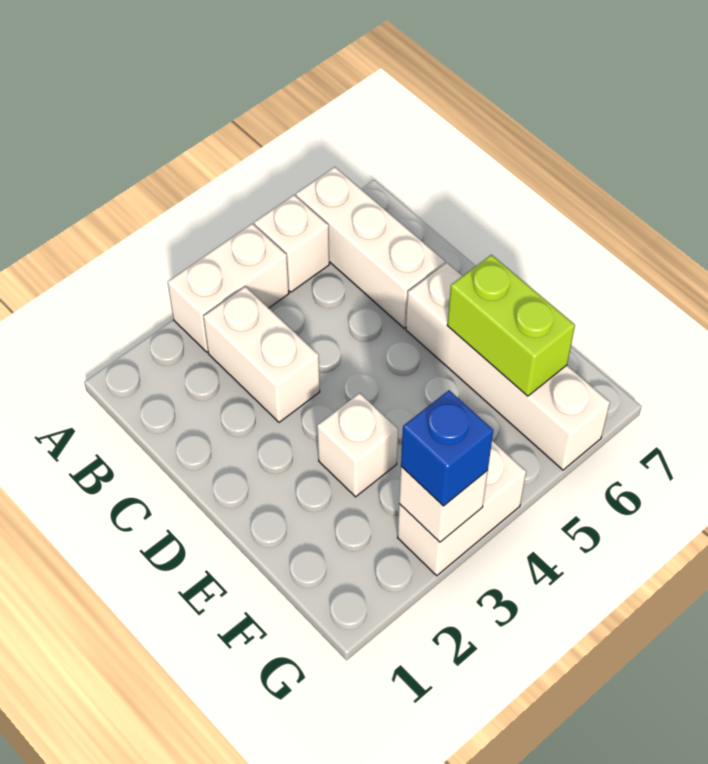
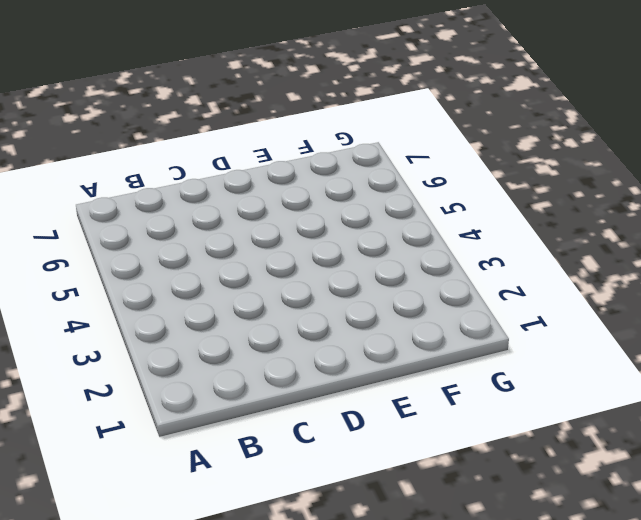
none -> white 1x2 brick [168,224,289,352]
none -> white 1x1 brick [254,195,329,292]

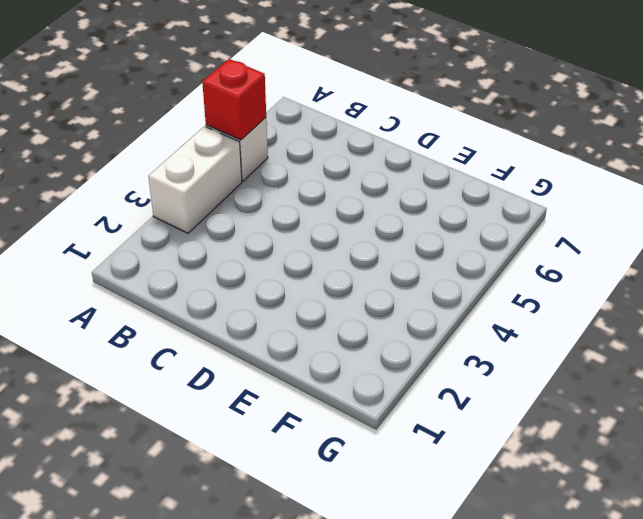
red 1x1 brick [202,59,266,140] -> none
none -> white 1x3 brick [296,167,445,328]
none -> white 1x2 brick [203,286,320,422]

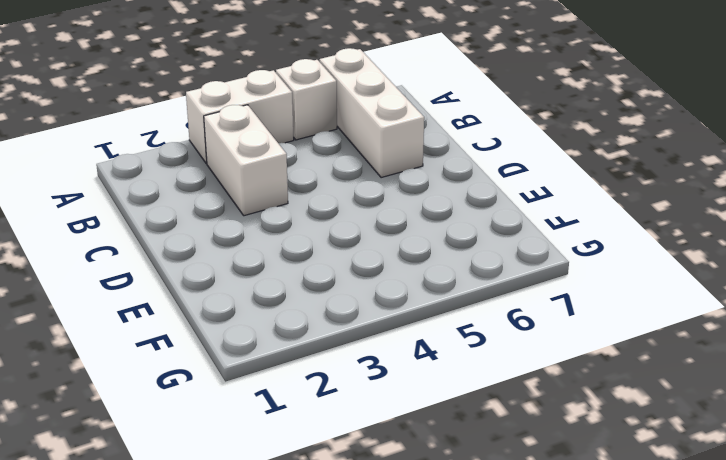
none -> white 1x4 brick [406,263,610,470]
none -> white 1x1 brick [317,393,398,497]

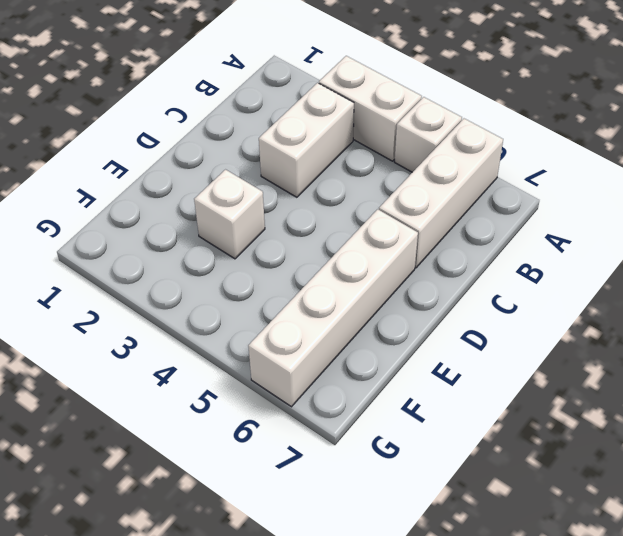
none -> white 1x2 brick [397,441,526,576]
none -> lime 1x2 brick [447,255,575,396]

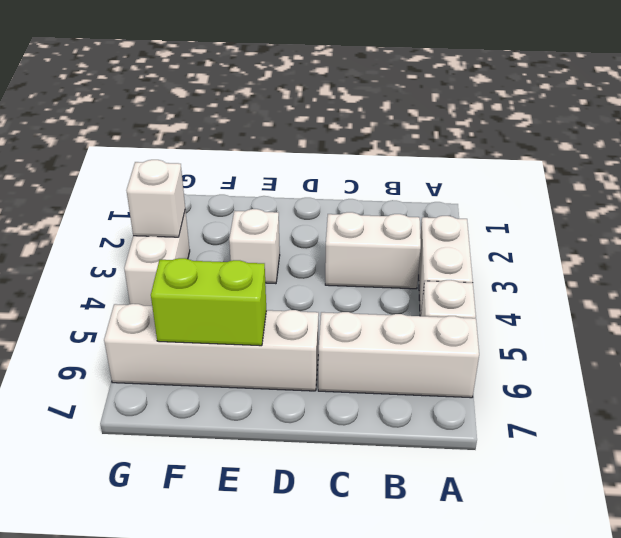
none -> blue 1x1 brick [401,390,493,506]

